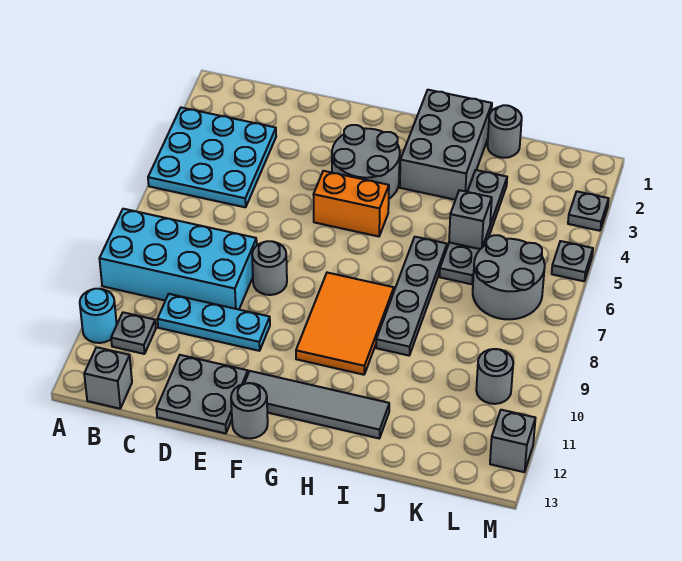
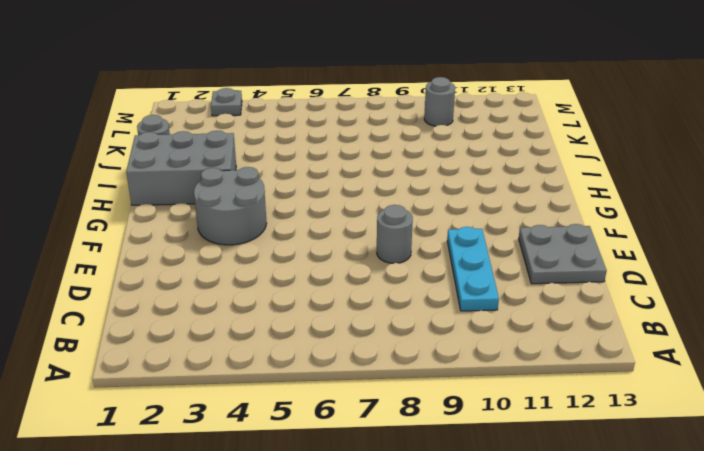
none -> cyan 3x3 plate [148,108,276,207]
none -> cyan 2x4 brick [99,209,257,310]
none -> cyan 1x1 round brick [80,289,117,343]

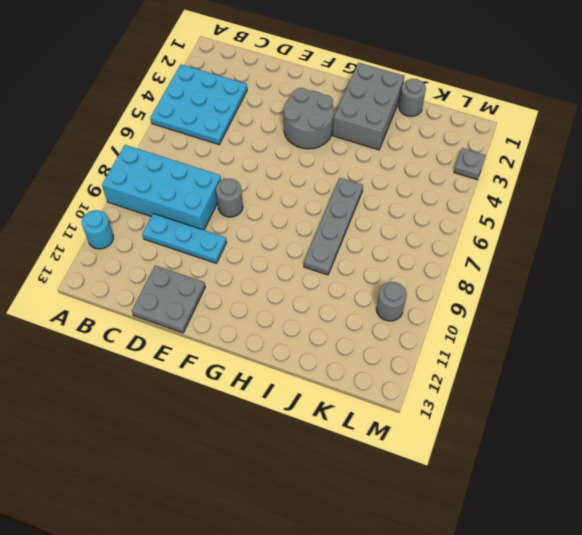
none -> grey 1x1 plate [111,312,156,354]
none -> grey 1x1 brick [84,347,132,409]
none -> orange 1x2 brick [314,171,389,237]

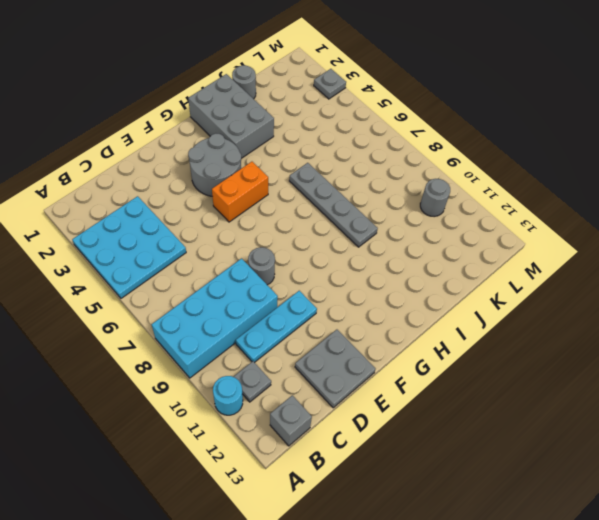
none -> grey 1x4 tile [244,371,389,438]
none -> grey 1x1 round brick [231,383,268,438]
none -> orange 2x3 tile [296,273,394,375]

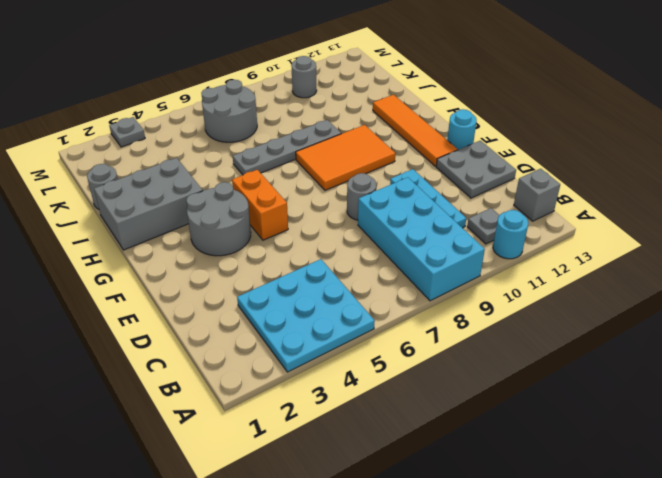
orange 1x4 tile [373,95,458,166] -> grey 1x4 tile [244,371,389,438]
cyan 1x1 round brick [447,109,477,150] -> grey 1x1 round brick [231,383,268,438]
none -> grey 1x4 plate [440,170,507,284]
none -> grey 1x1 plate [552,241,593,281]
none -> grey 1x1 brick [490,410,535,472]

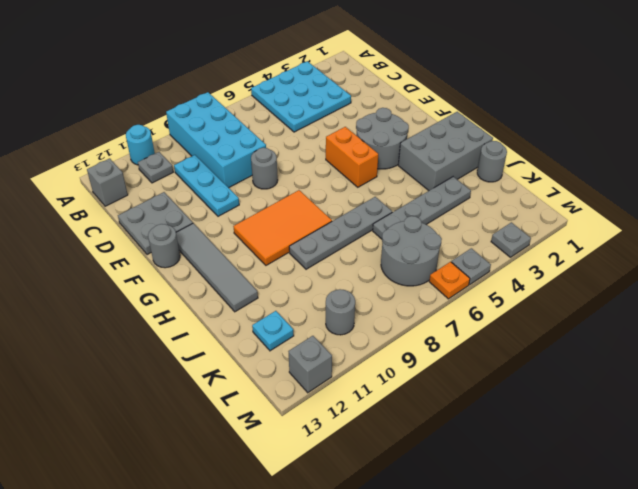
cyan 1x1 plate [252,311,294,351] -> none
orange 1x1 plate [429,262,470,299] -> none
none -> grey 1x1 brick [449,190,492,249]

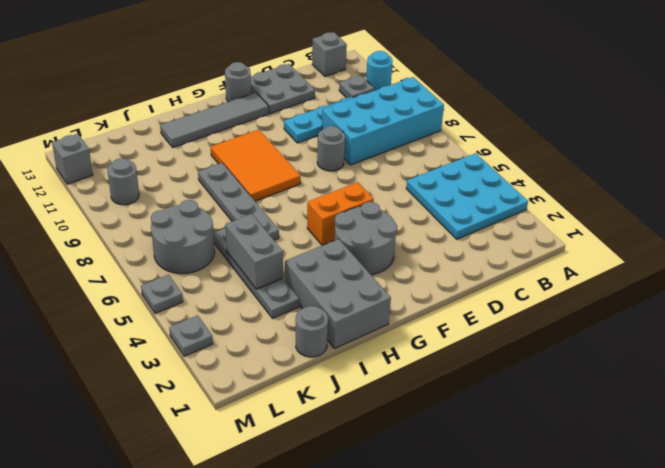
grey 1x2 brick [225,214,283,289] -> grey 1x1 brick [449,190,492,249]

